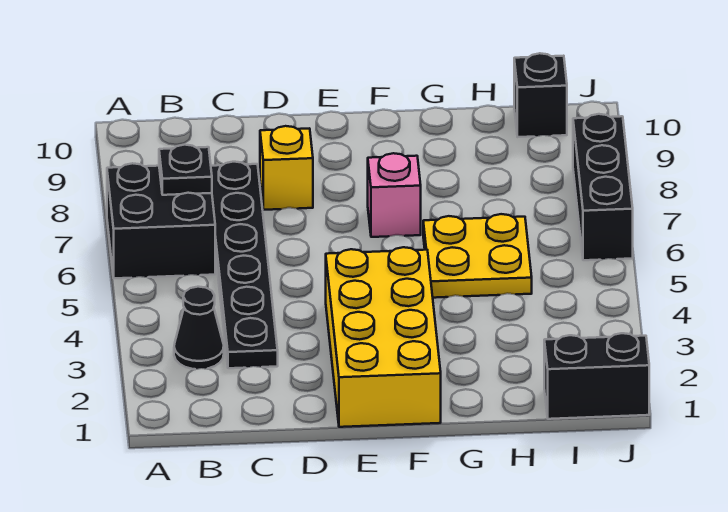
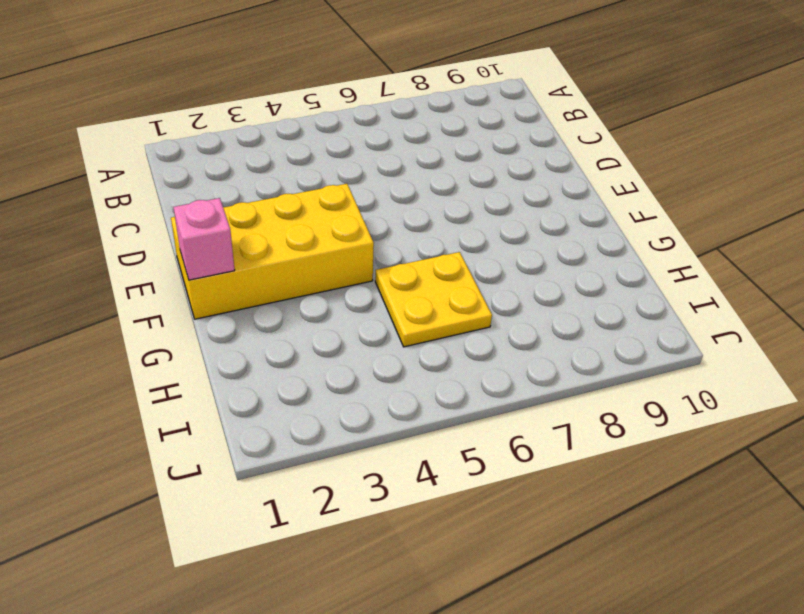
pink 1x1 brick [173,198,235,280] -> pink 1x1 brick moved to [368,153,421,237]
none -> black 2x2 brick [107,163,215,278]
none -> black 1x1 cone [174,287,224,369]

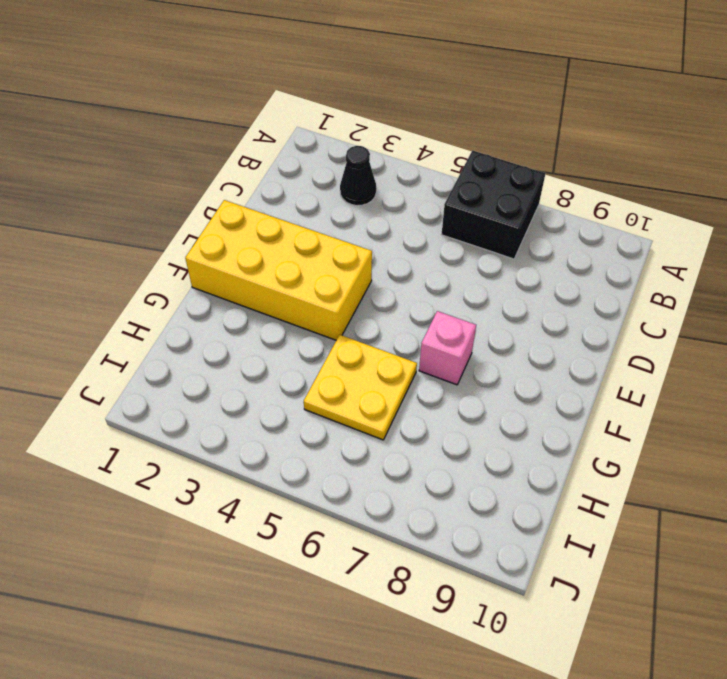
none -> black 1x6 plate [211,162,278,368]
none -> yellow 1x1 brick [260,126,313,210]

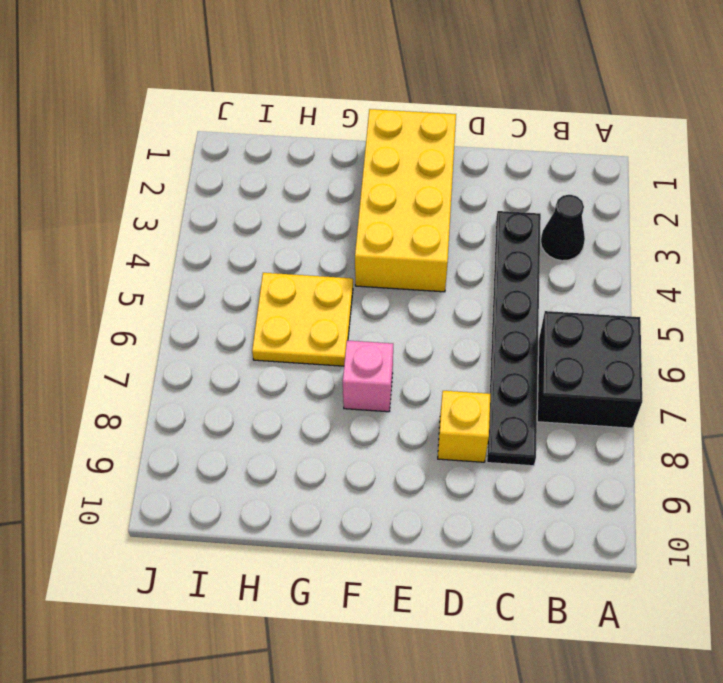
none -> black 1x2 brick [544,333,649,419]
none -> black 1x1 brick [514,53,567,137]

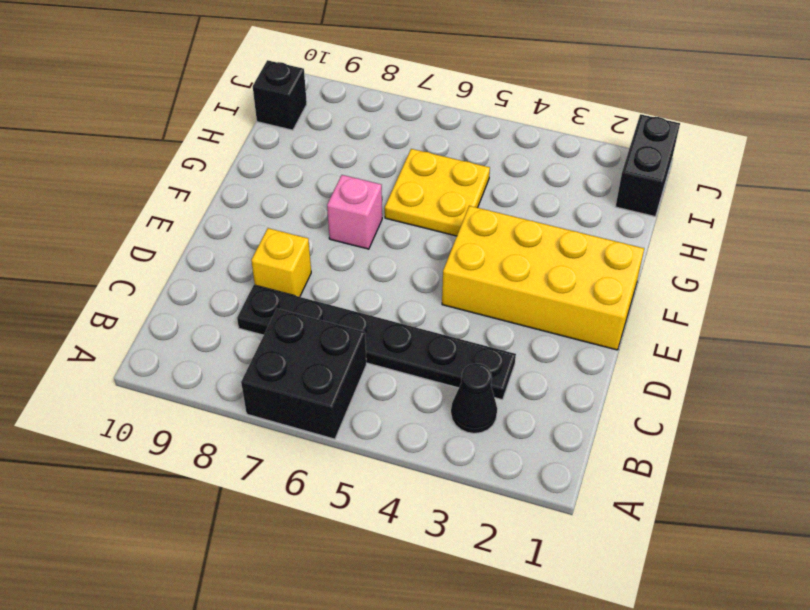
none -> black 1x3 brick [573,114,633,260]
none -> black 1x1 plate [159,145,212,195]

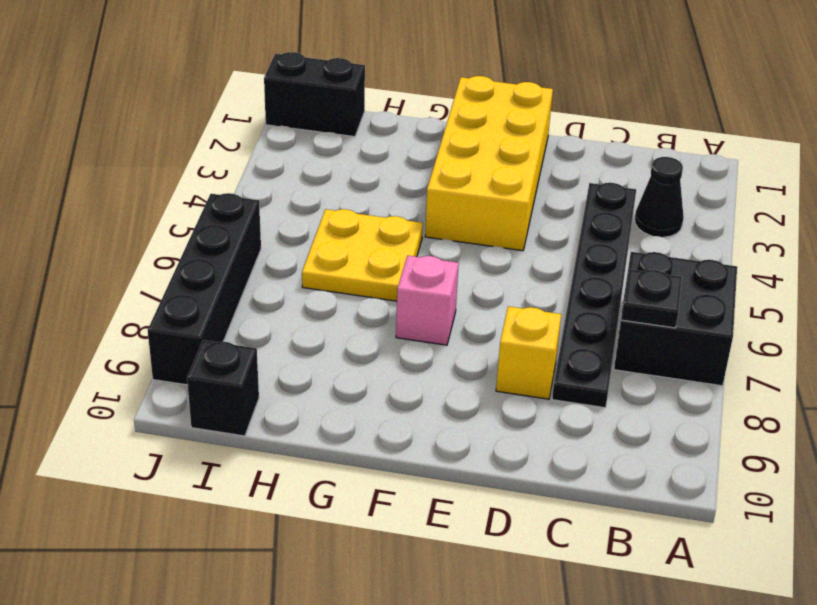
black 1x4 brick [148,193,261,385] -> black 1x3 brick [573,114,633,260]

